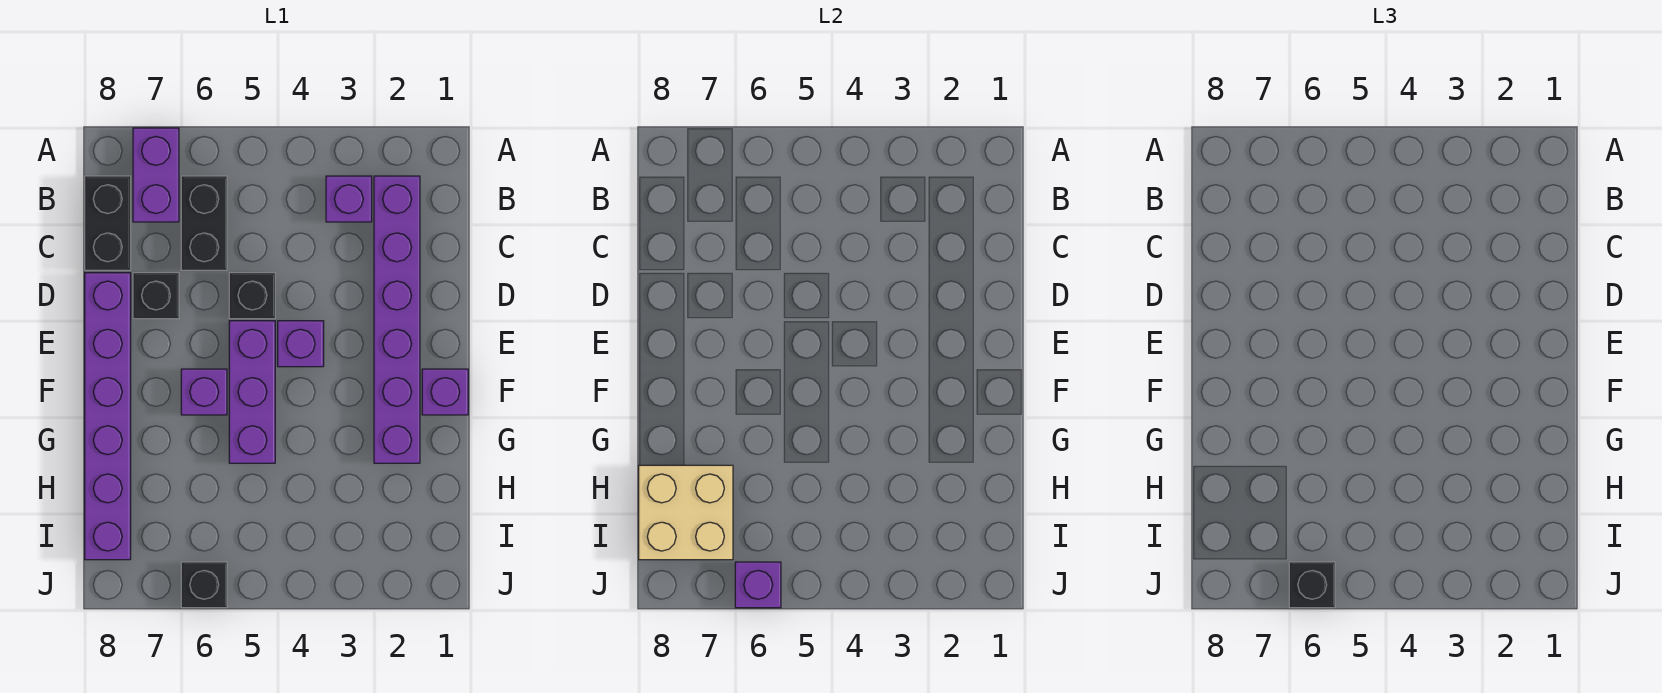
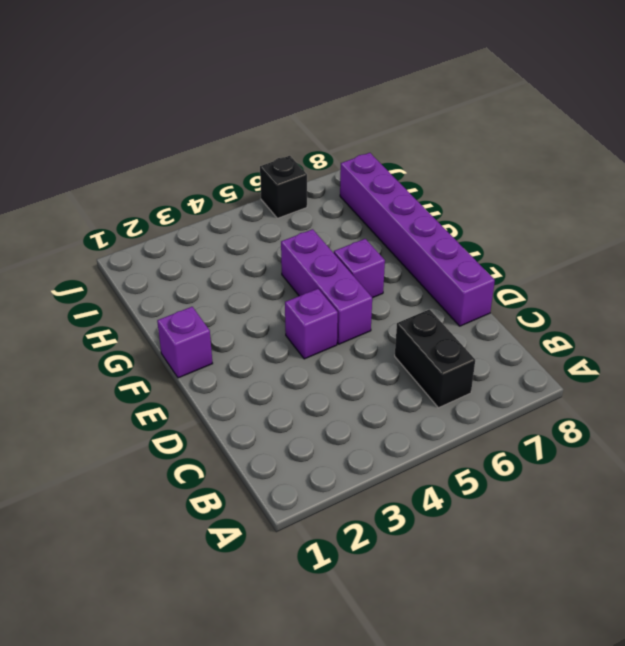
none -> purple 1x2 brick [133,128,179,222]
none -> purple 1x6 brick [374,176,420,463]
none -> purple 1x1 brick [326,176,372,222]

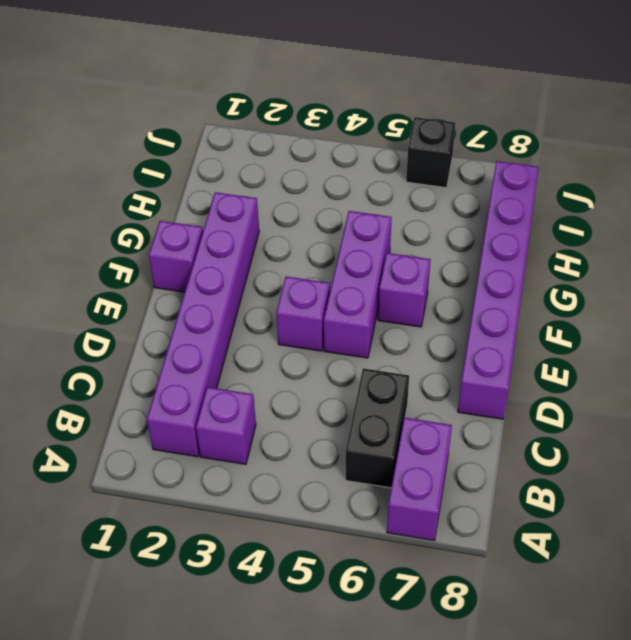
none -> black 1x2 brick [85,176,131,270]
none -> black 1x1 brick [229,273,275,319]
none -> black 1x1 brick [133,273,179,319]

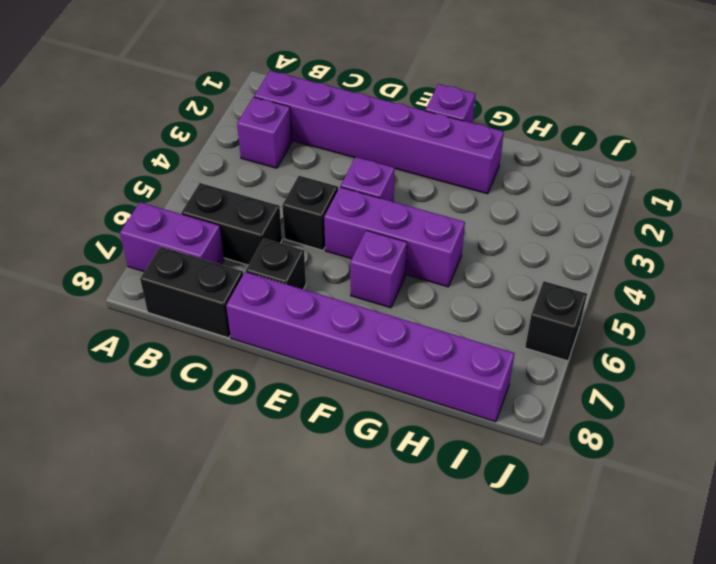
none -> tan 2x2 brick [639,465,733,560]
none -> purple 1x1 brick [735,562,781,608]
none -> black 1x1 brick [1289,562,1335,608]

